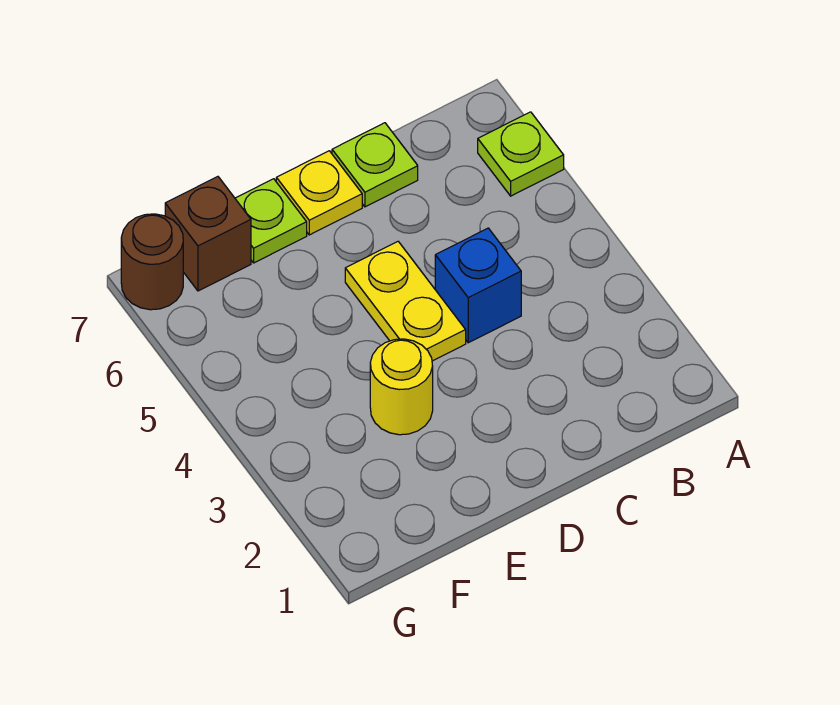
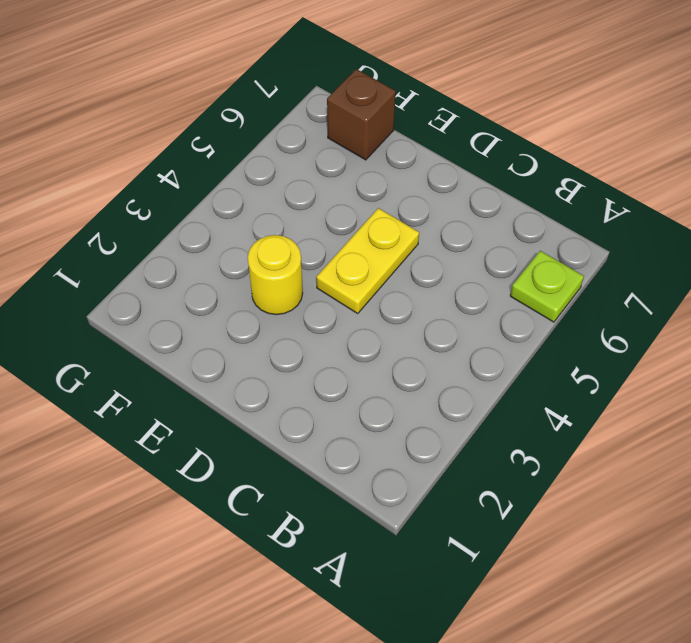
none -> blue 1x1 brick [435,228,521,343]
none -> lime 1x1 plate [332,123,418,207]

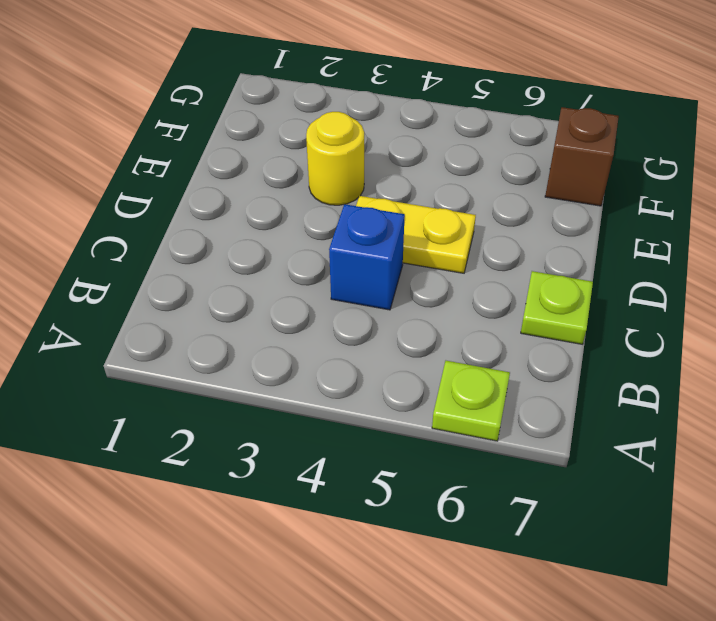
none -> yellow 1x1 plate [276,151,362,235]
none -> lime 1x1 plate [235,179,307,263]

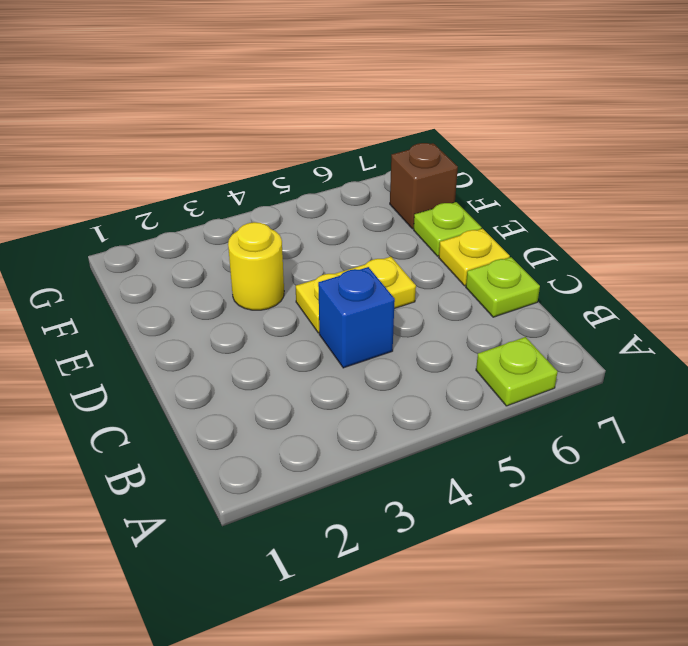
none -> brown 1x1 round brick [121,214,183,310]

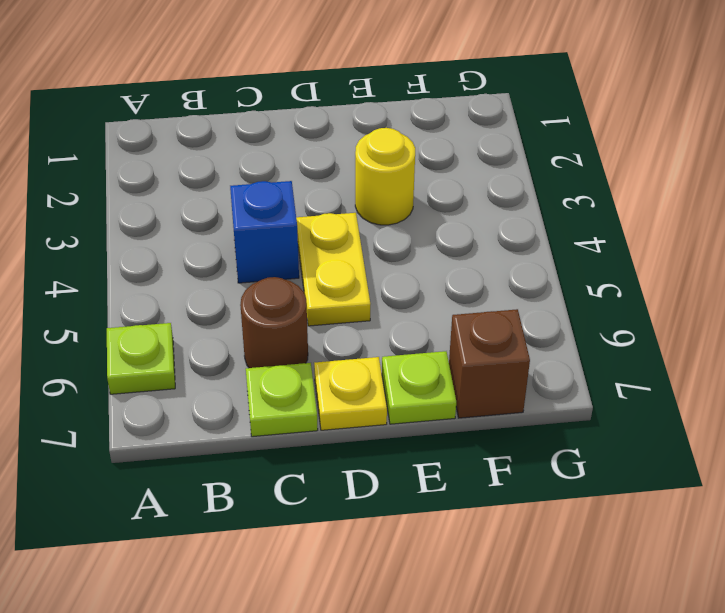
brown 1x1 round brick [240,277,308,368] -> brown 1x1 round brick moved to [121,214,183,310]

